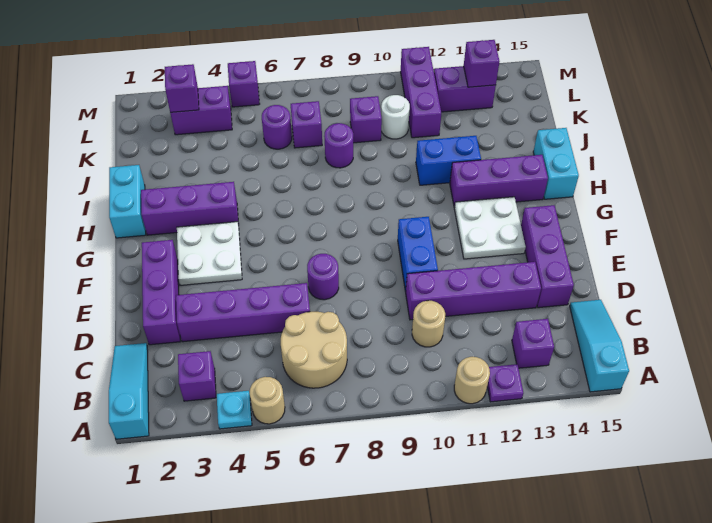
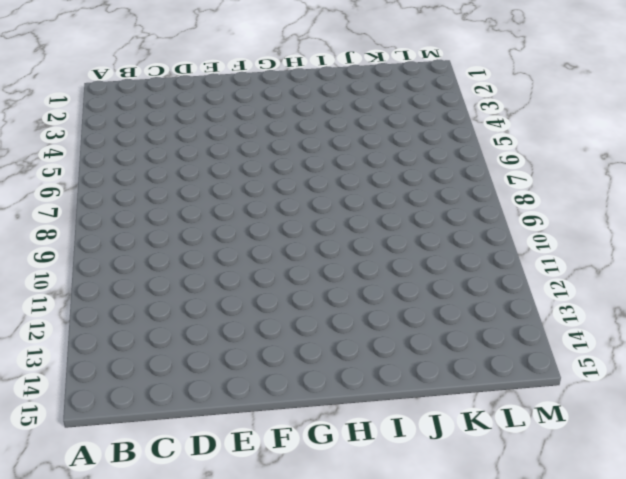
none -> cyan 1x3 slope [109,343,149,439]
none -> cyan 1x1 plate [217,391,252,429]
none -> tan 1x1 round brick [249,377,285,424]
none -> tan 1x1 round brick [454,357,490,404]

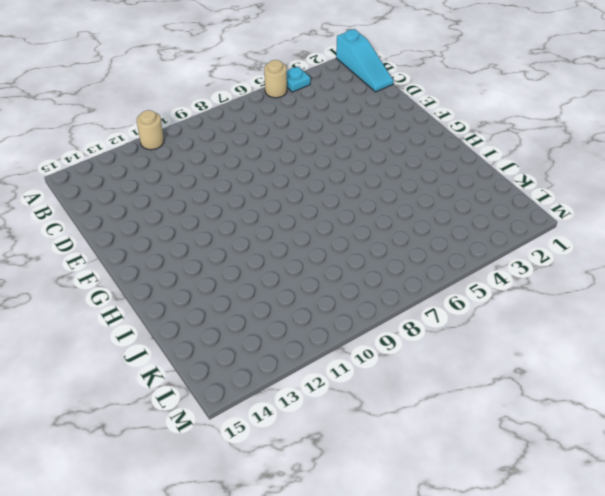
none -> purple 1x1 plate [487,364,523,402]
none -> cyan 1x3 slope [570,300,629,392]
none -> purple 1x1 brick [178,351,216,401]
none -> tan 2x2 round brick [281,312,347,388]

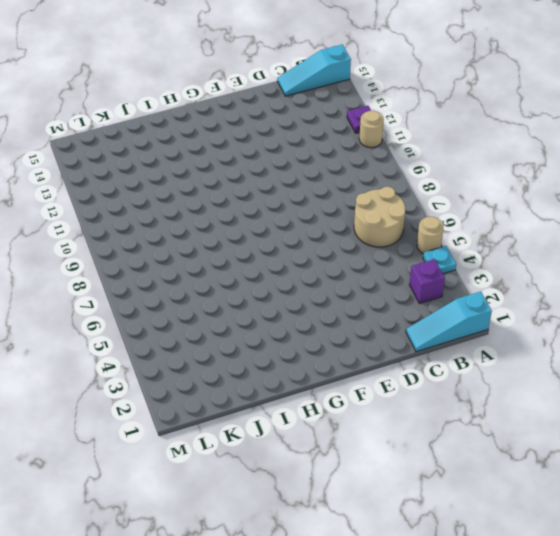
none -> purple 1x1 brick [512,319,554,368]
none -> tan 1x1 round brick [412,301,445,347]
none -> purple 1x3 brick [142,240,180,345]
none -> purple 1x4 brick [176,283,310,342]

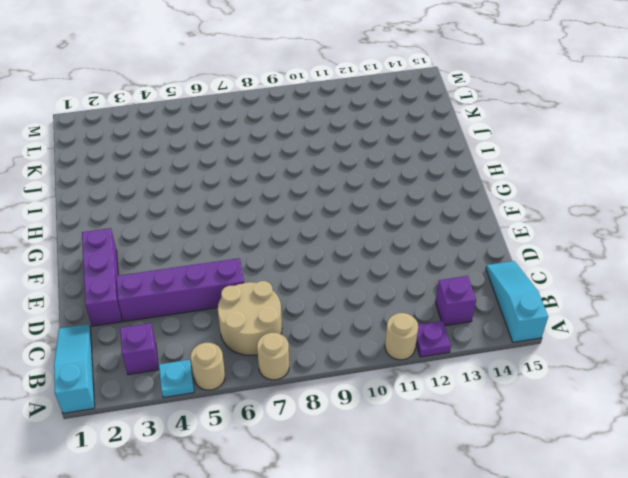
tan 1x1 round brick [257,333,289,380] -> tan 1x1 round brick moved to [412,301,445,347]
none -> purple 1x4 brick [405,262,541,320]
none -> purple 1x3 brick [521,205,574,308]
none -> purple 1x1 round brick [307,254,339,300]
none -> blue 1x2 brick [398,217,438,291]

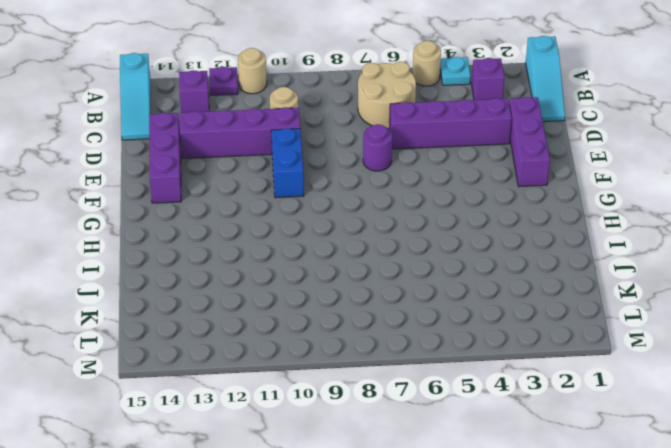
none -> white 2x2 plate [177,222,242,285]
none -> white 2x2 plate [454,197,526,259]
none -> cyan 1x2 brick [109,165,146,238]
none -> purple 1x3 brick [141,182,239,235]

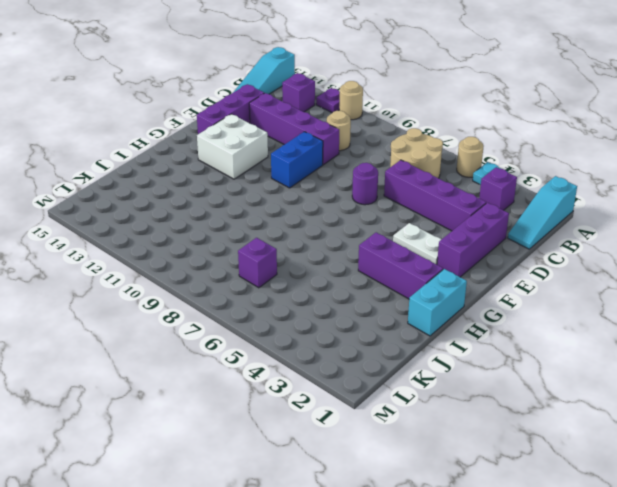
white 1x2 plate [393,223,441,265] -> white 2x2 plate [177,222,242,285]
white 2x2 brick [197,114,268,179] -> white 2x2 plate [454,197,526,259]
none -> purple 1x3 brick [450,155,548,207]
none -> cyan 1x2 brick [533,128,579,199]
none -> blue 1x2 brick [416,136,481,185]
none -> purple 1x1 round brick [325,123,353,168]

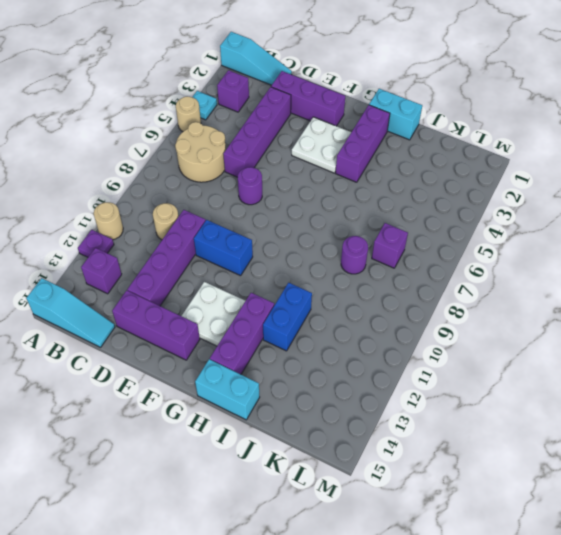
none -> purple 1x1 round brick [262,105,292,149]
none -> purple 1x1 brick [350,96,382,143]
none -> white 1x1 round brick [381,95,410,139]
none -> purple 1x3 brick [401,47,441,138]

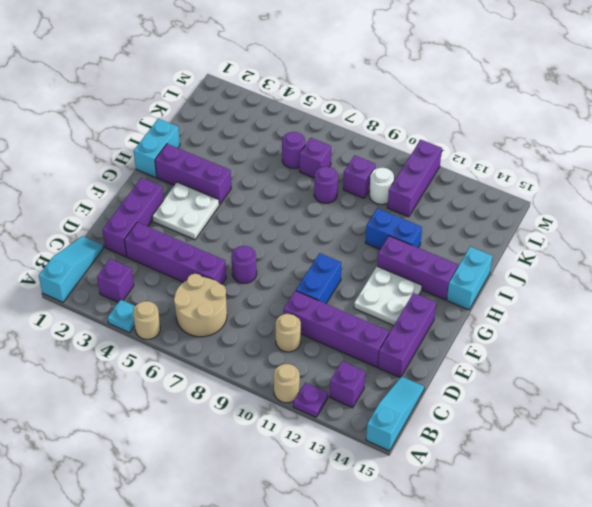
none -> purple 1x2 brick [170,86,232,135]
none -> purple 1x2 brick [434,66,496,112]
none -> purple 1x1 brick [228,61,259,107]
none -> purple 1x1 brick [165,64,199,113]

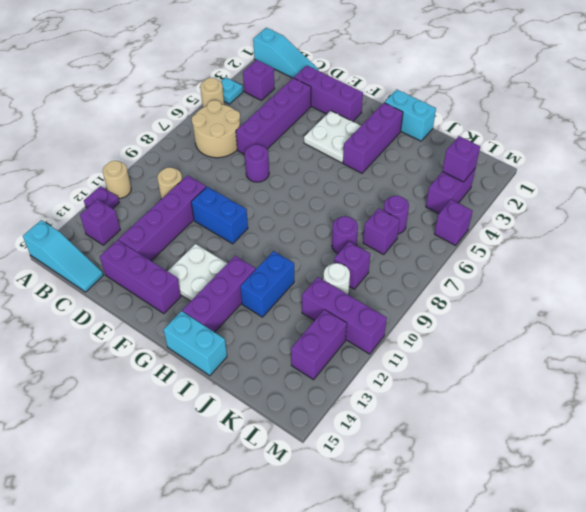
none -> purple 1x1 brick [464,40,499,87]

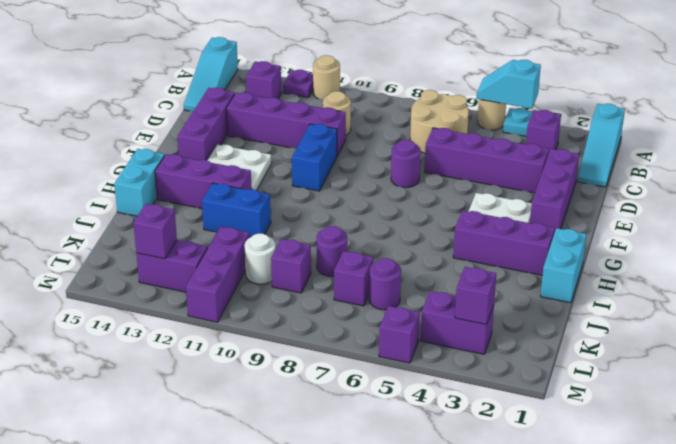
cyan 1x2 slope [476,60,541,108] -> none

